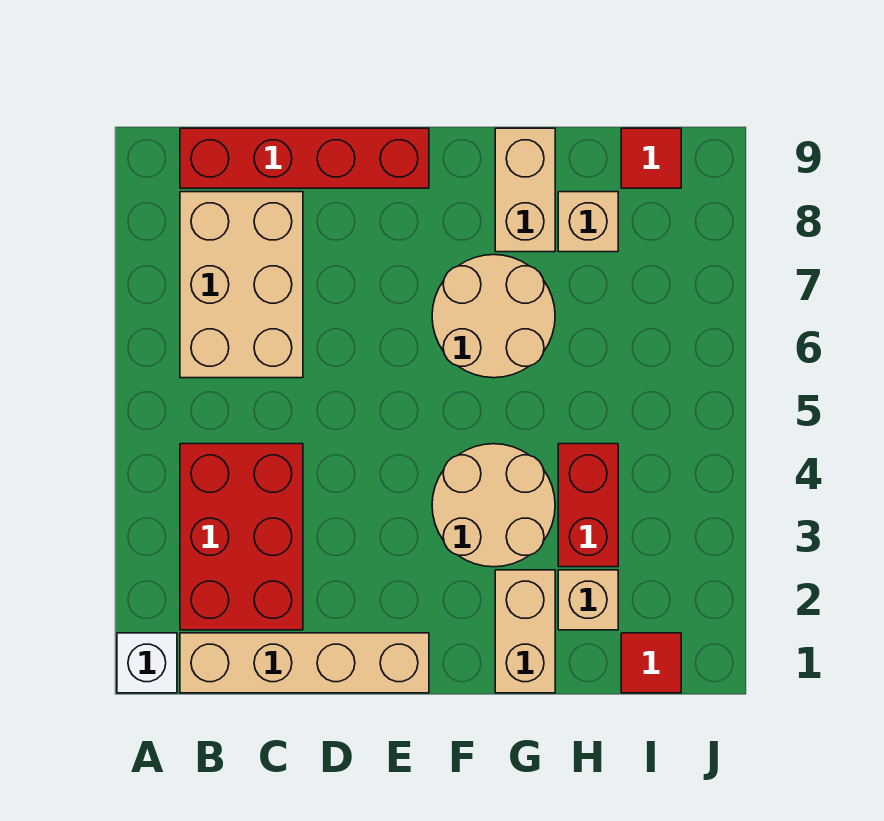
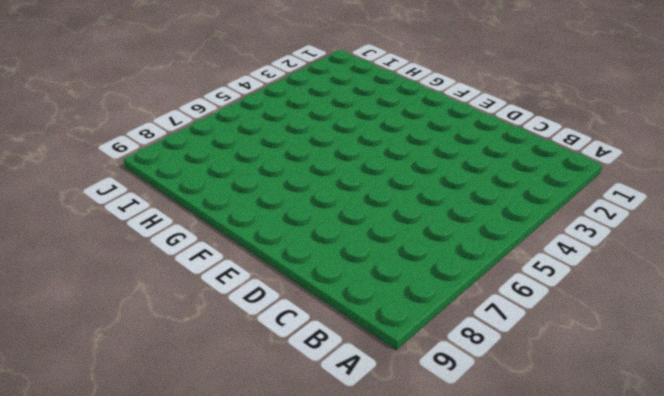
none -> white 1x1 brick [117,633,177,693]
none -> tan 1x4 brick [180,633,429,693]
none -> red 2x3 brick [180,444,303,630]

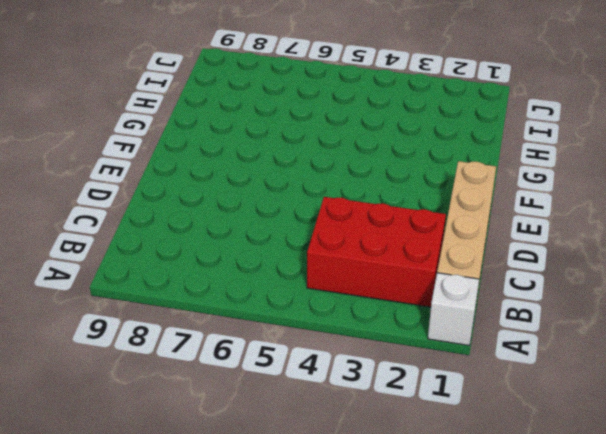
none -> tan 2x3 brick [180,192,303,378]
none -> red 1x4 brick [180,128,429,188]
none -> tan 2x2 round brick [432,444,555,567]

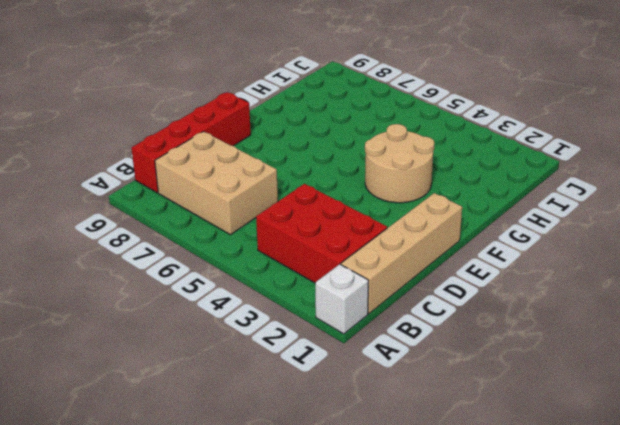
none -> tan 2x2 round brick [432,255,555,378]
none -> tan 1x2 brick [495,570,555,693]
none -> tan 1x2 brick [495,128,555,252]

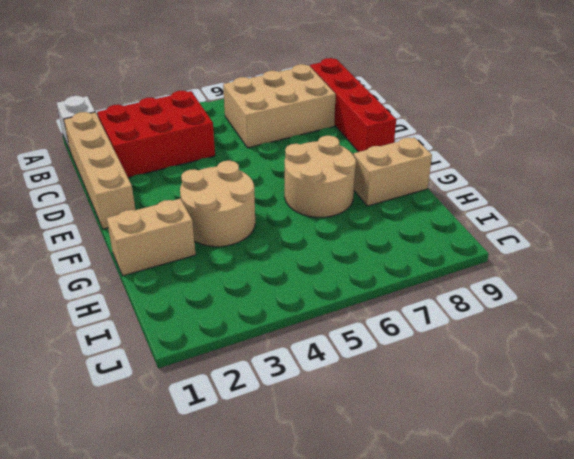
none -> tan 1x1 brick [558,570,618,630]
none -> red 1x2 brick [558,444,618,567]
none -> tan 1x1 brick [558,192,618,252]

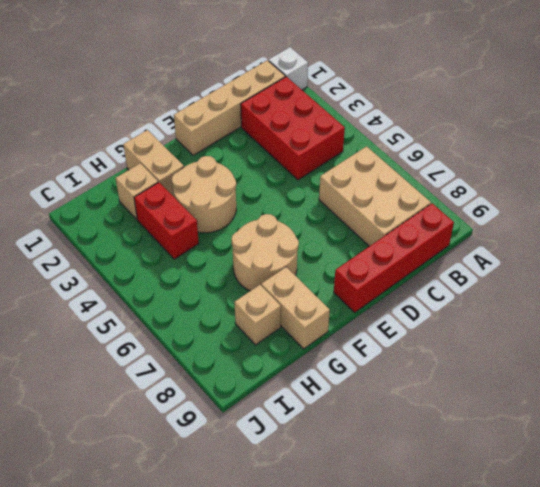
none -> red 1x1 tile [621,633,681,693]
none -> red 1x1 tile [621,128,681,188]

